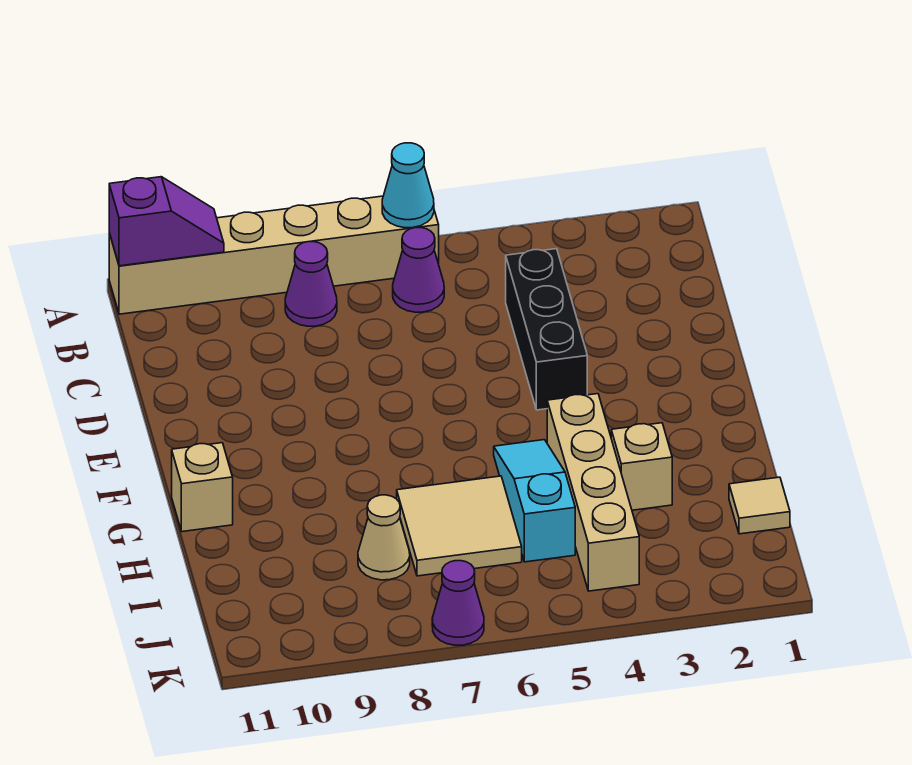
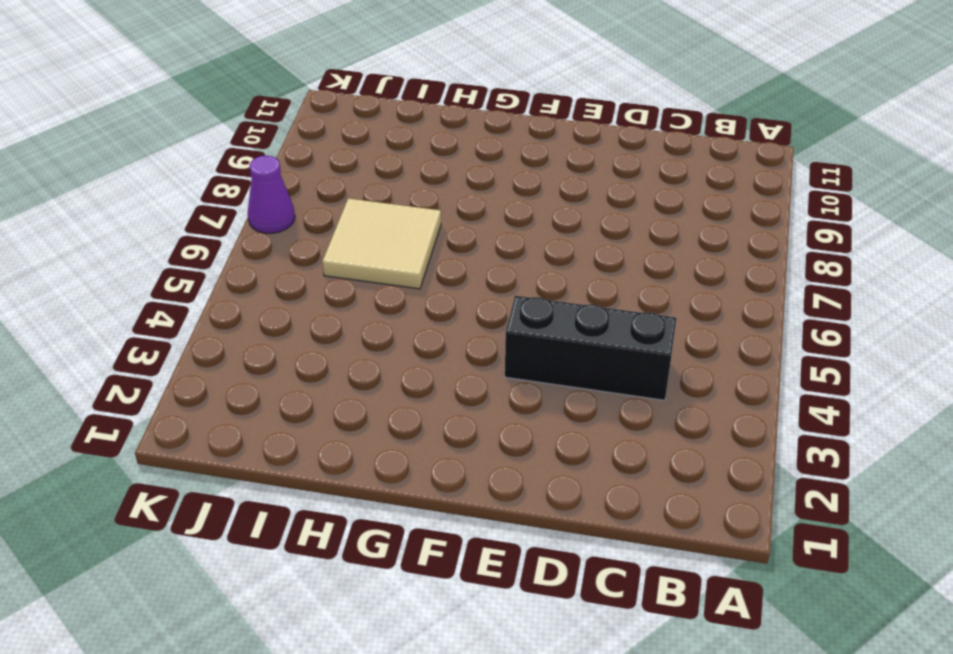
none -> tan 1x6 brick [109,196,439,314]
none -> purple 1x1 cone [393,228,444,312]
none -> purple 1x1 cone [285,242,337,326]

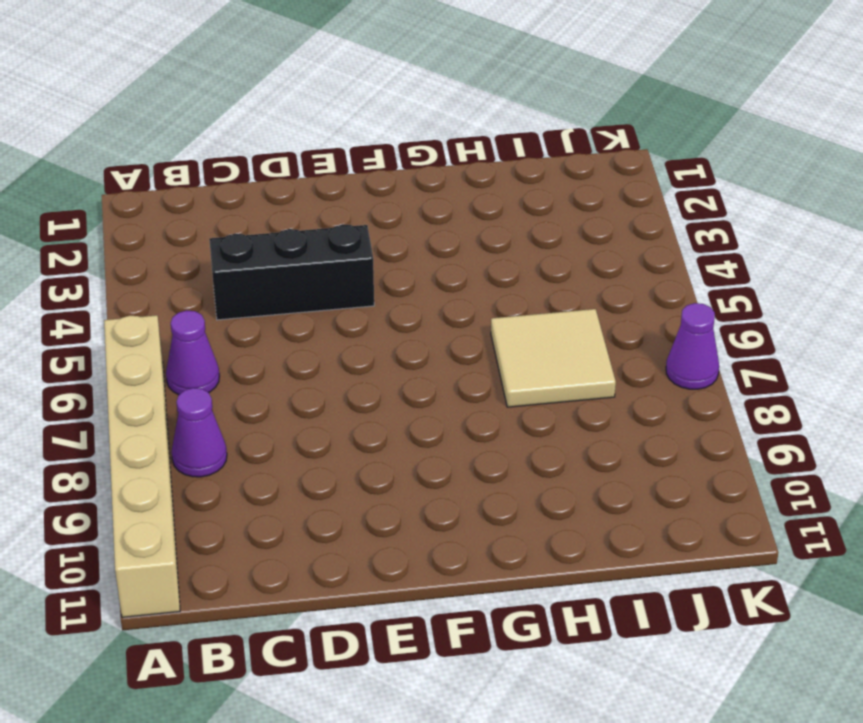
none -> tan 1x4 brick [547,394,639,591]
none -> cyan 1x3 slope [494,440,575,562]
none -> tan 1x1 brick [172,443,233,532]

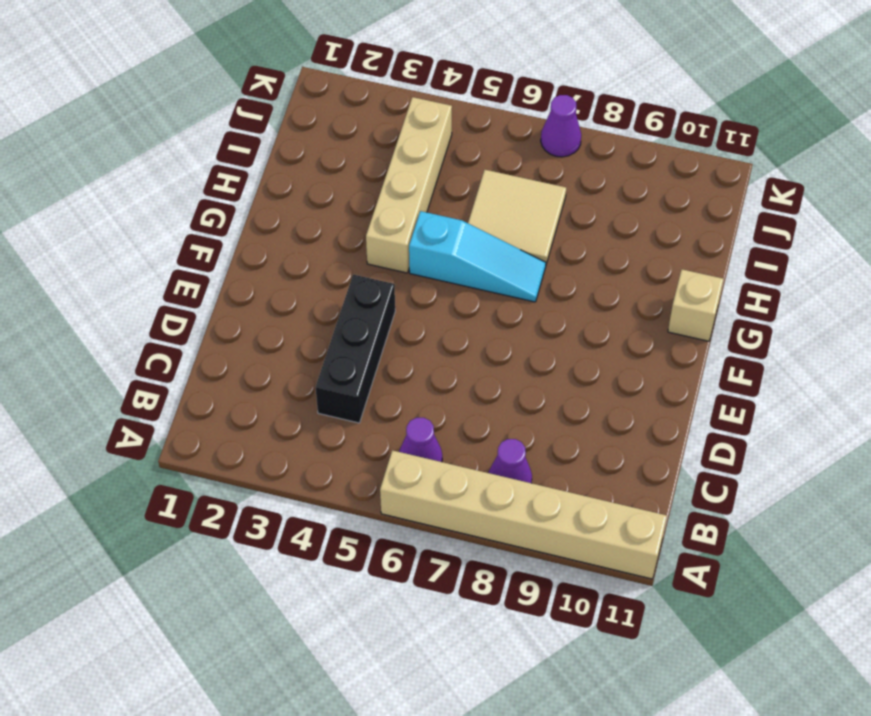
cyan 1x3 slope [409,211,546,302] -> cyan 1x3 slope turned to [494,440,575,562]
none -> tan 1x1 brick [611,423,672,510]
none -> tan 1x1 tile [729,477,790,534]
none -> tan 1x1 cone [358,495,410,580]

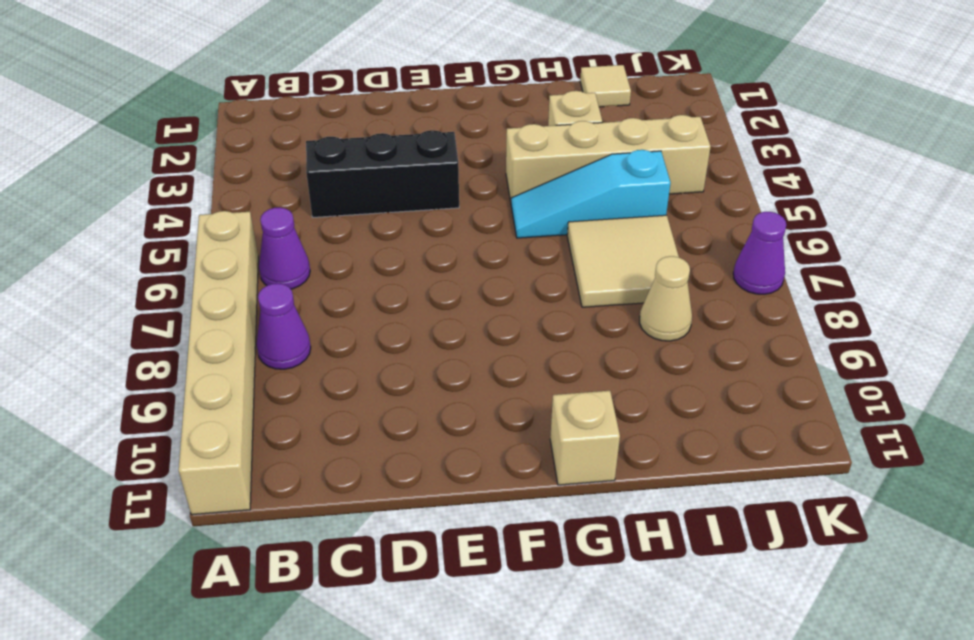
none -> cyan 1x1 cone [382,143,434,228]
none -> purple 1x2 slope [109,177,224,266]

